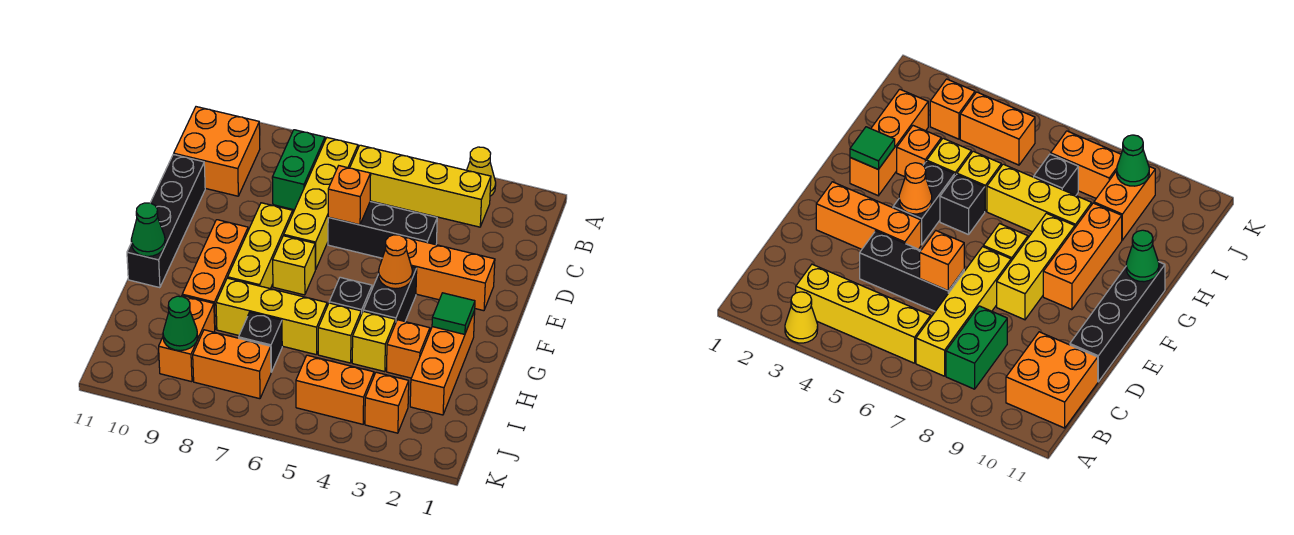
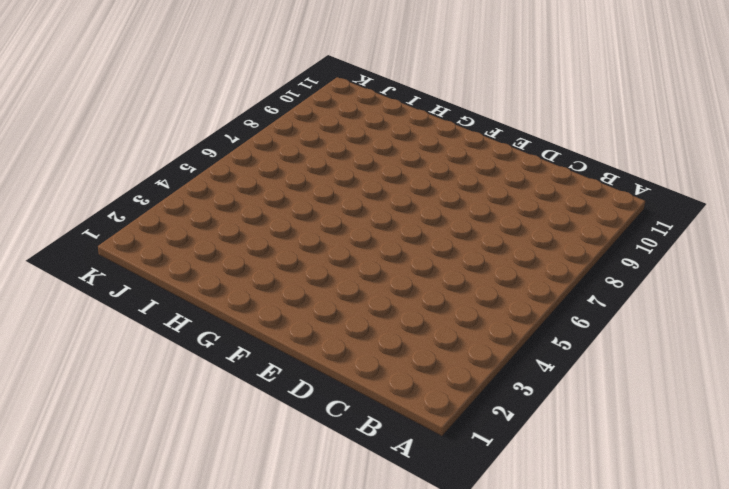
none -> yellow 1x1 cone [467,147,496,196]
none -> yellow 1x4 brick [350,145,491,227]
none -> yellow 1x4 brick [284,138,358,269]

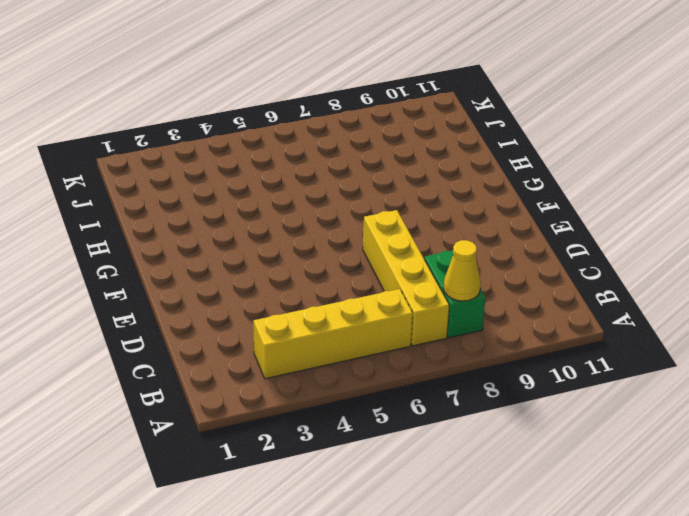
yellow 1x1 cone [443,240,481,301] -> yellow 1x1 cone moved to [467,147,496,196]
none -> orange 2x2 brick [174,107,260,196]
none -> black 1x3 brick [328,202,437,258]
none -> black 1x4 brick [127,154,205,288]

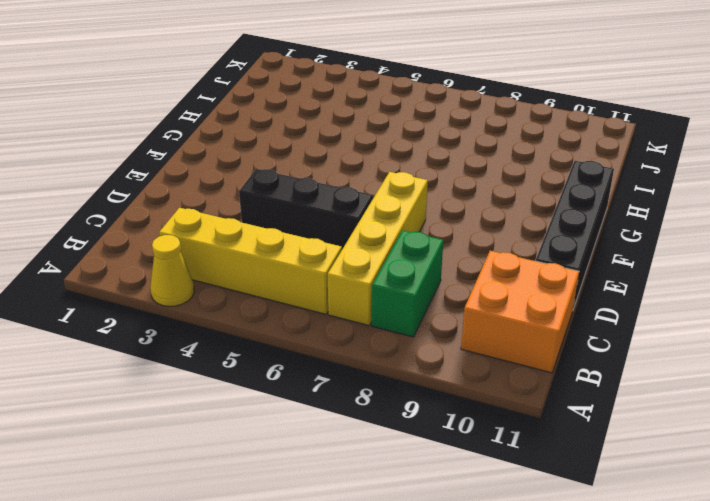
none -> orange 1x3 brick [404,237,495,311]
none -> yellow 1x3 brick [228,203,293,289]
none -> black 1x2 brick [363,267,417,324]

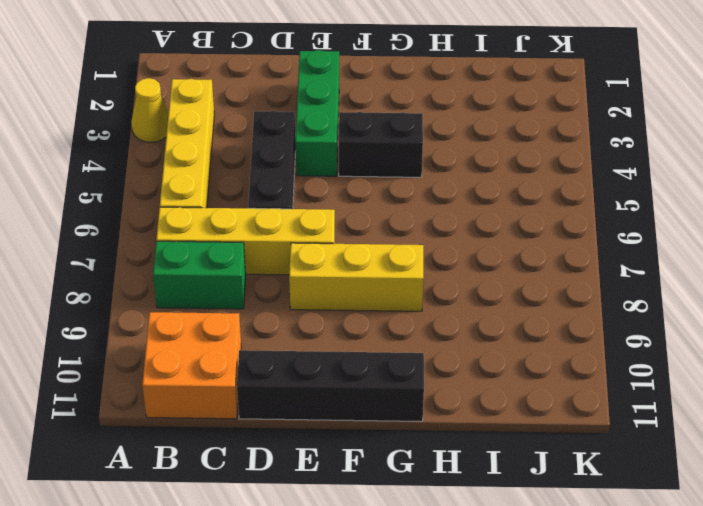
green 1x3 brick [295,50,339,176] -> orange 1x3 brick [404,237,495,311]
none -> yellow 1x1 brick [273,236,316,295]
none -> orange 1x3 brick [182,220,248,329]
none -> orange 1x3 brick [410,311,475,415]

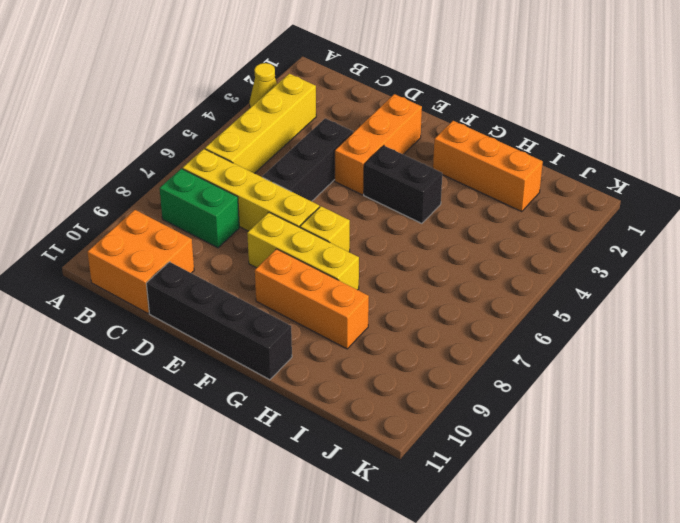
none -> black 1x1 brick [329,277,372,314]
none -> orange 1x1 brick [387,320,430,378]
none -> yellow 1x1 brick [352,311,396,372]

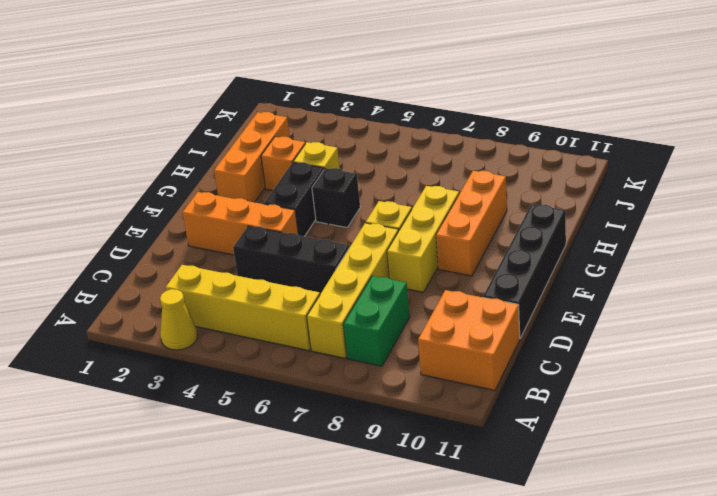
none -> yellow 1x1 brick [318,303,361,363]
none -> yellow 1x3 brick [216,278,327,355]
none -> black 1x1 brick [239,312,282,372]

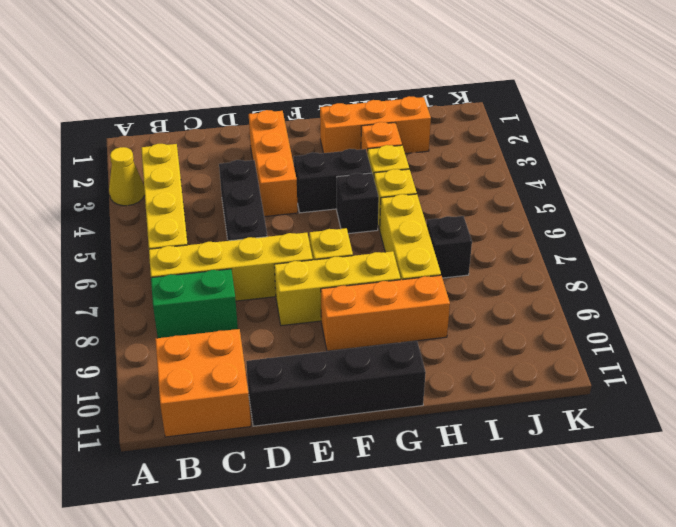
none -> orange 1x2 brick [159,296,215,382]
none -> orange 1x1 brick [365,372,409,433]
none -> orange 1x2 brick [296,355,374,424]

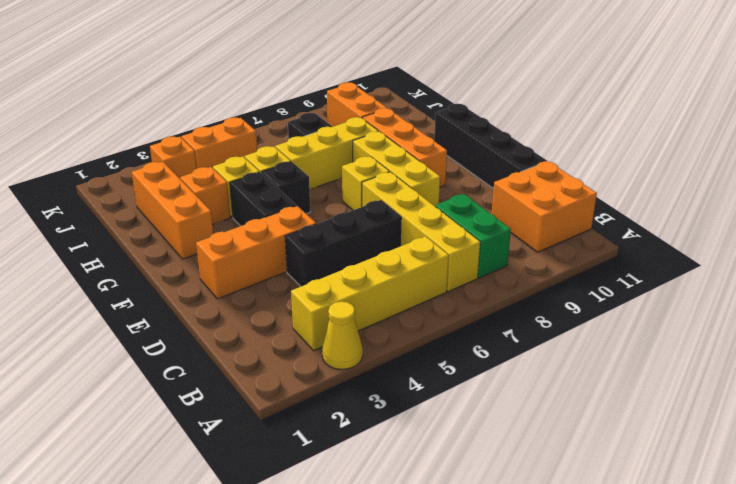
none -> orange 1x2 brick [193,330,271,399]
none -> orange 1x1 brick [328,166,371,225]
none -> orange 1x1 cone [379,235,413,289]

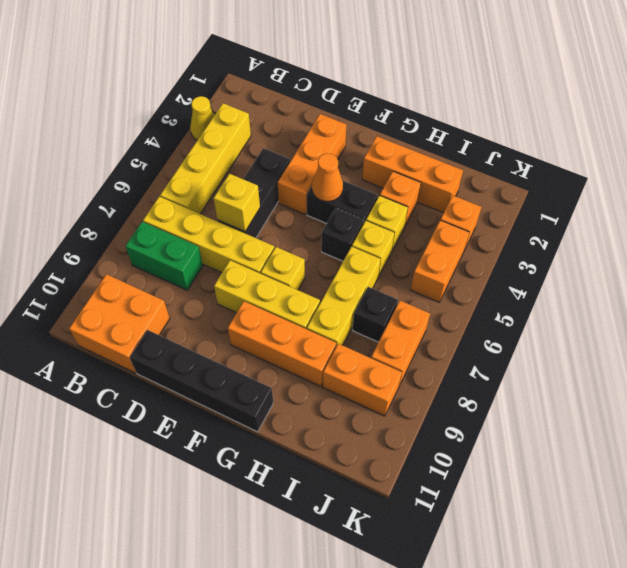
yellow 1x1 brick [214,174,260,232] -> orange 1x1 brick [328,166,371,225]
none -> green 1x1 tile [432,293,475,334]
none -> green 1x1 cone [131,203,165,256]
none -> green 1x1 cone [163,296,198,351]

